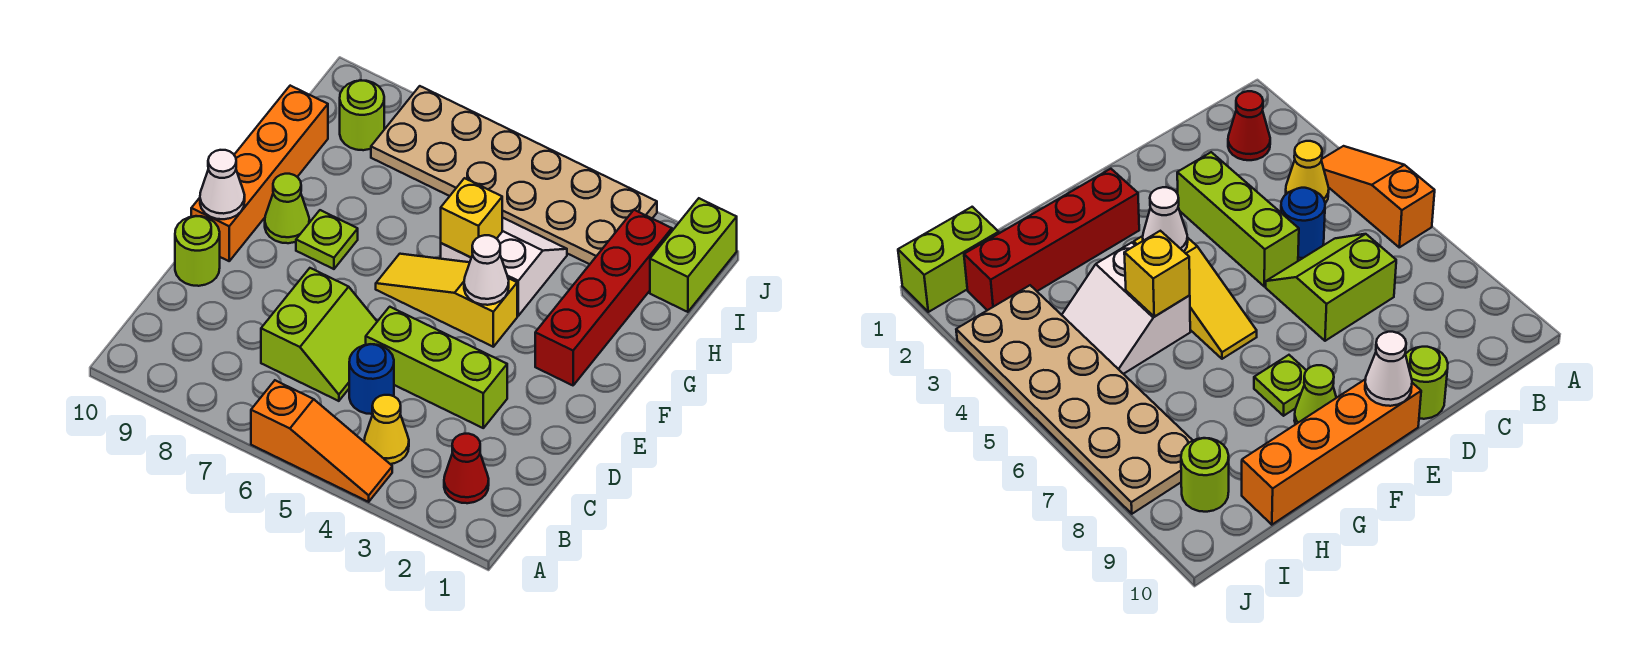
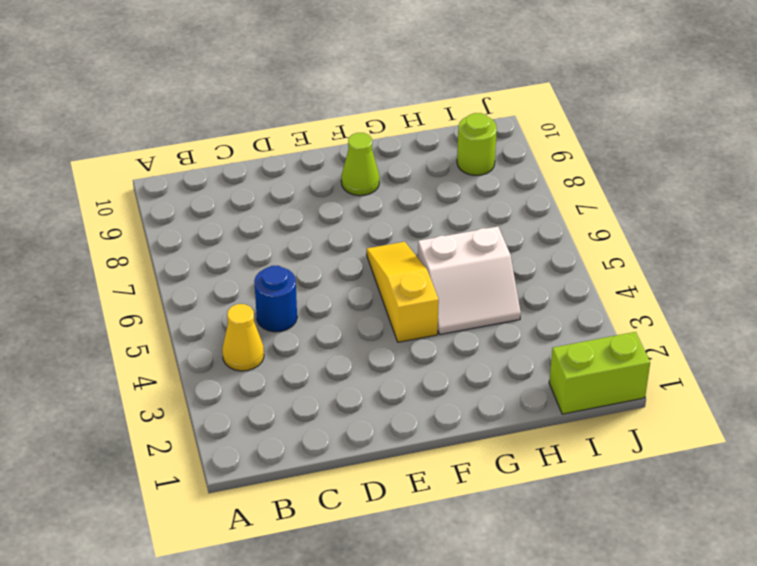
white 2x2 slope [418,227,521,334] -> white 2x2 slope turned to [441,217,567,316]
none -> orange 1x3 slope [251,380,392,502]
none -> red 1x1 cone [444,434,489,503]
none -> lime 2x2 slope [261,268,377,401]

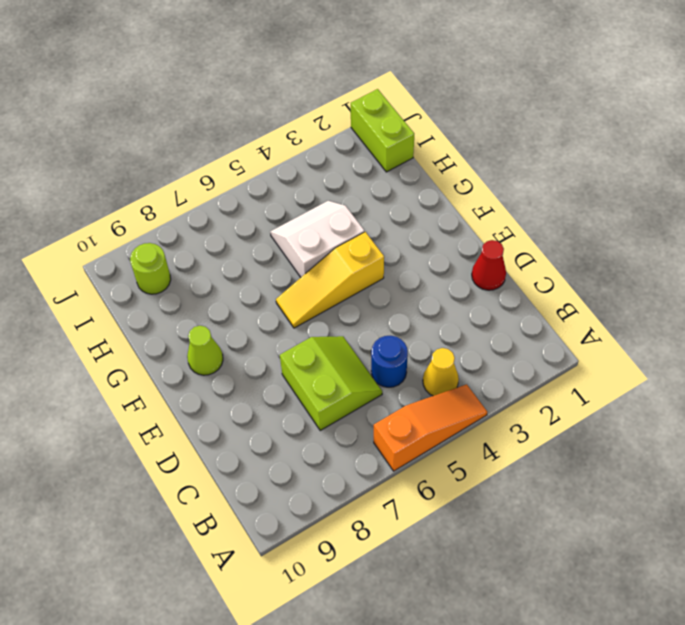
red 1x1 cone [472,240,506,290] -> red 1x1 cone moved to [444,434,489,503]
none -> lime 1x3 brick [366,307,507,428]
none -> lime 1x1 round brick [175,216,220,286]
none -> orange 1x4 brick [191,86,328,261]

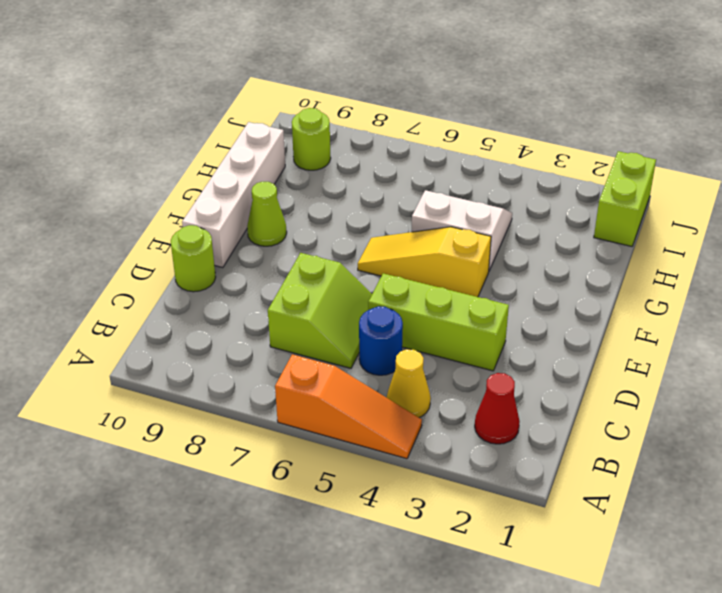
white 1x4 brick [182,122,285,268] -> orange 1x4 brick [191,86,328,261]
none -> red 1x4 brick [535,210,672,385]
none -> lime 1x1 plate [296,210,358,269]
none -> tan 2x6 plate [371,86,657,264]

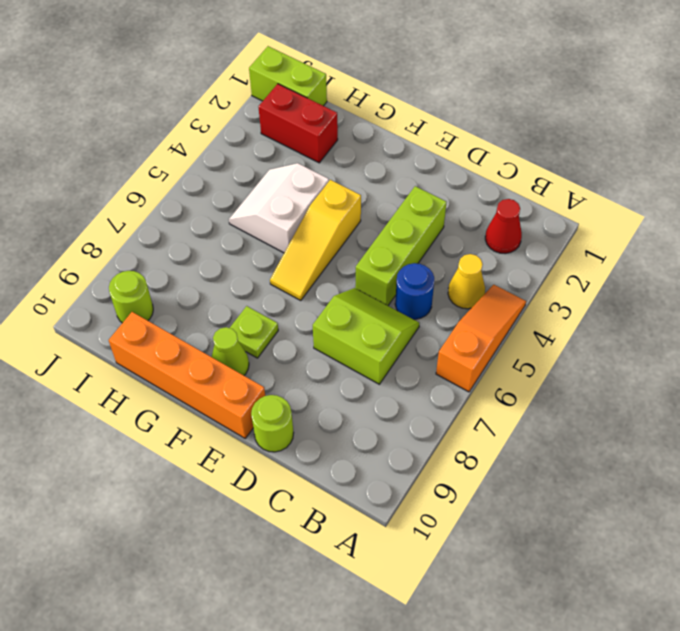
red 1x2 brick [259,84,338,163] -> red 1x4 brick [535,210,672,385]
none -> tan 2x6 plate [371,86,657,264]
none -> white 1x1 cone [200,150,245,219]
none -> white 1x1 cone [464,235,509,305]

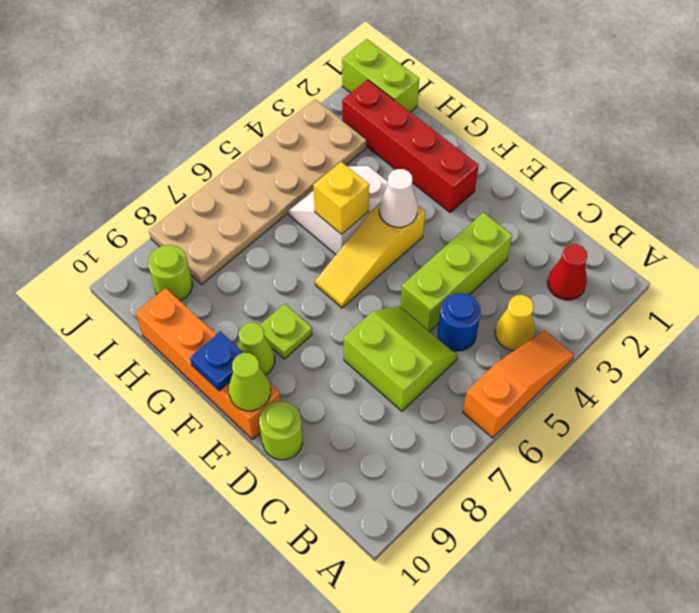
lime 1x1 cone [229,353,271,411] -> white 1x1 cone [200,150,245,219]
blue 1x1 plate [190,332,243,391] -> none

